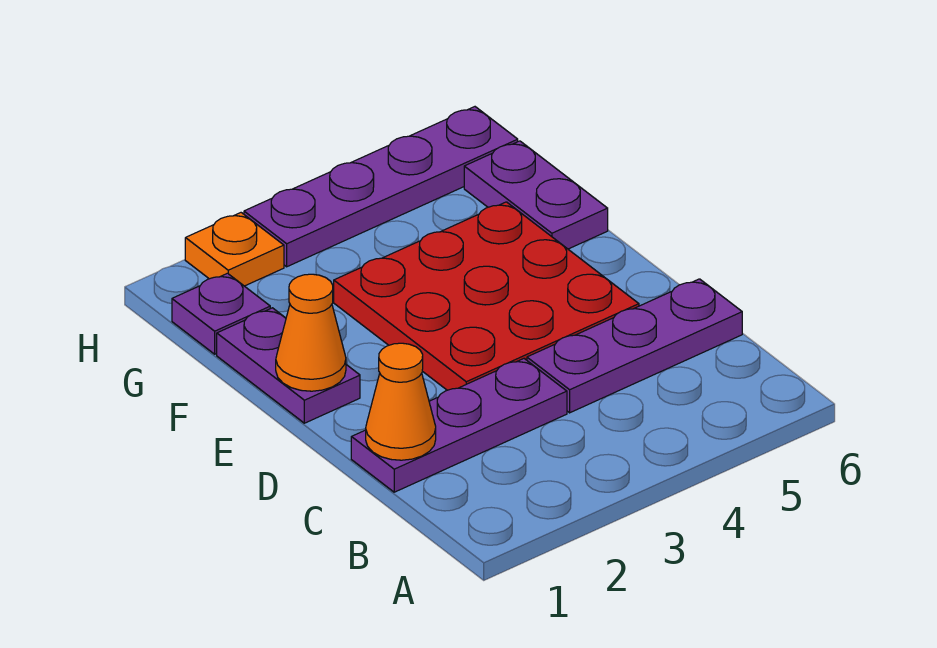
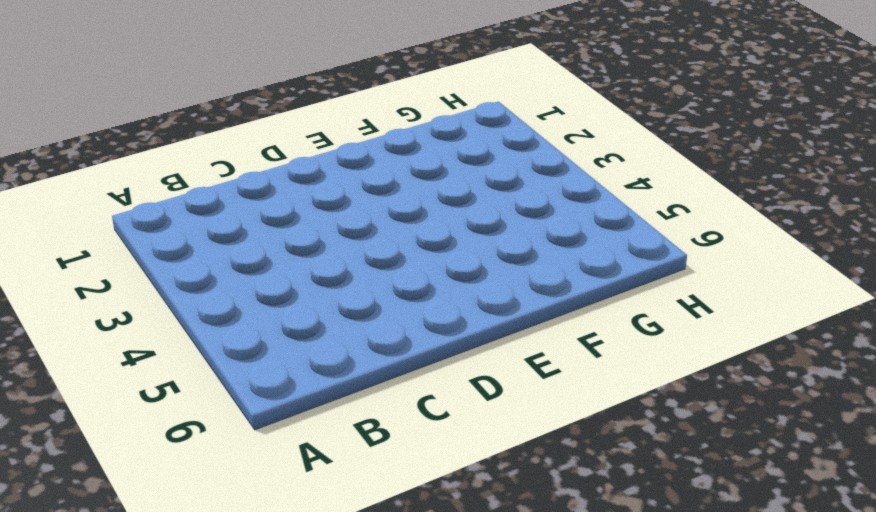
none -> purple 1x3 plate [351,359,567,492]
none -> purple 1x3 plate [527,279,742,413]

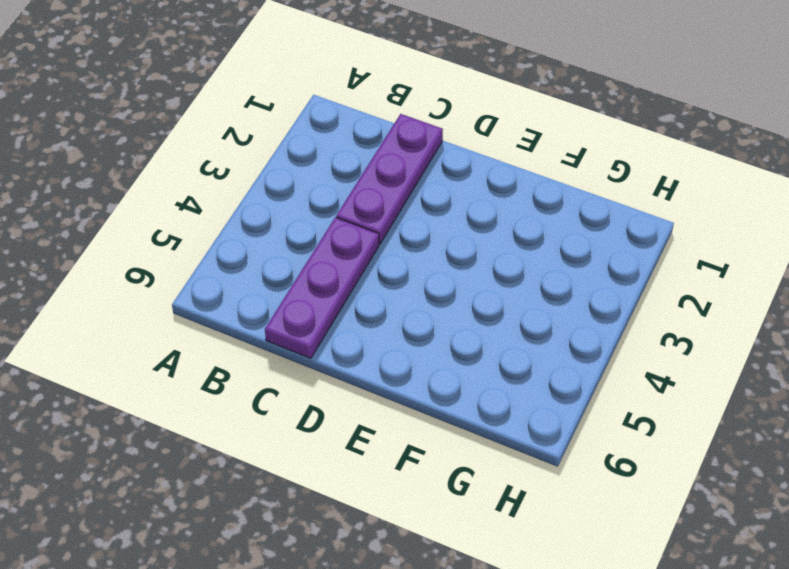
none -> red 3x3 plate [334,202,639,390]
none -> purple 1x2 plate [217,308,360,423]

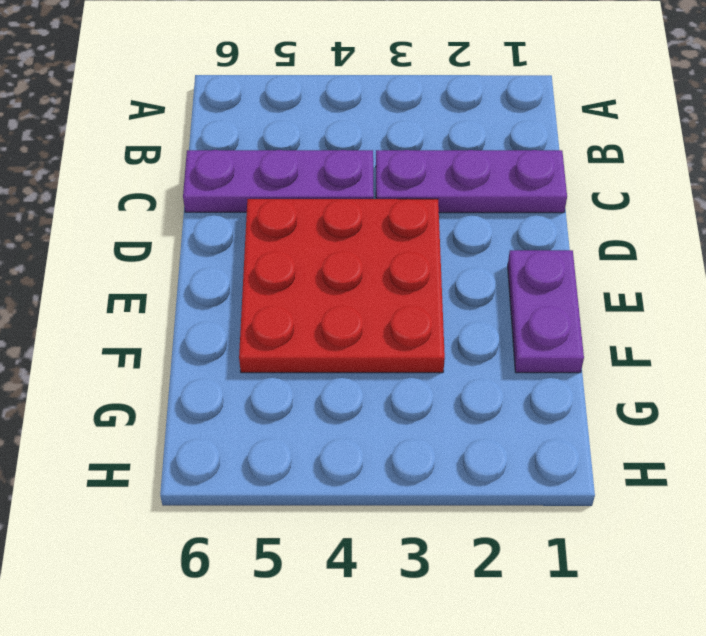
none -> purple 1x2 plate [464,141,608,249]
none -> purple 1x1 plate [172,273,270,354]

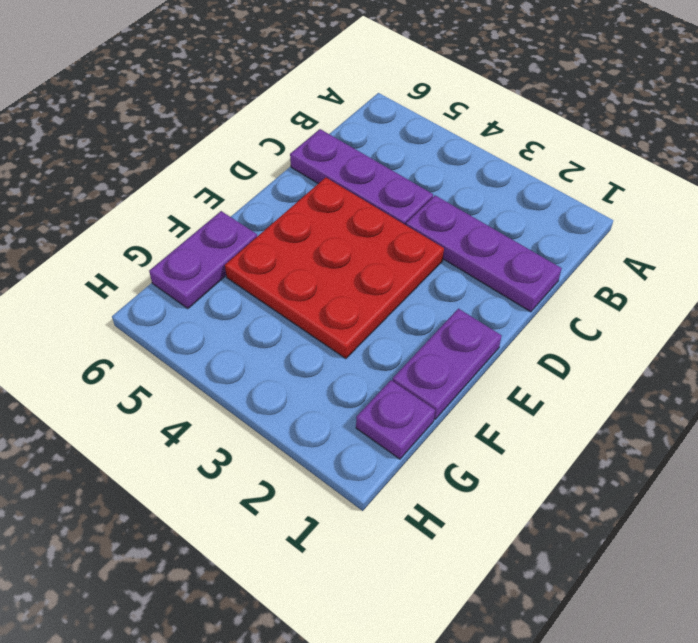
none -> orange 1x1 plate [185,213,284,286]
none -> purple 1x4 plate [244,107,518,267]

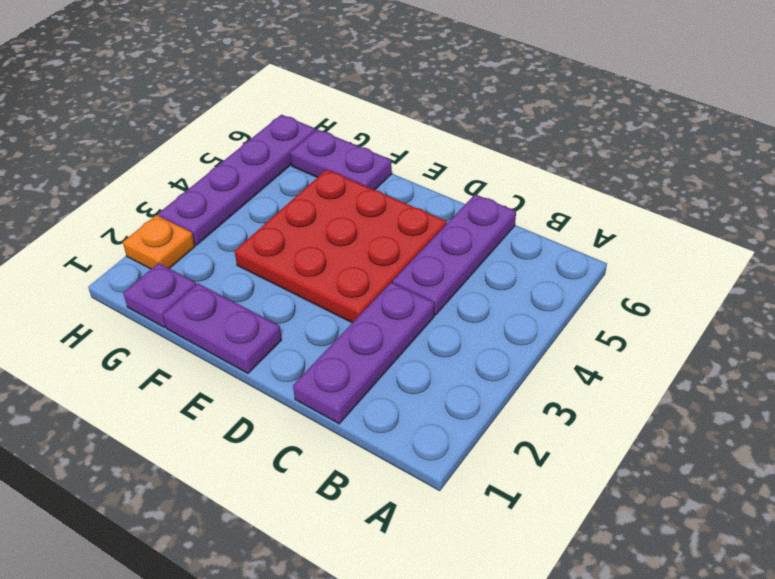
none -> orange 1x1 cone [366,343,436,460]
none -> orange 1x1 cone [276,274,346,391]

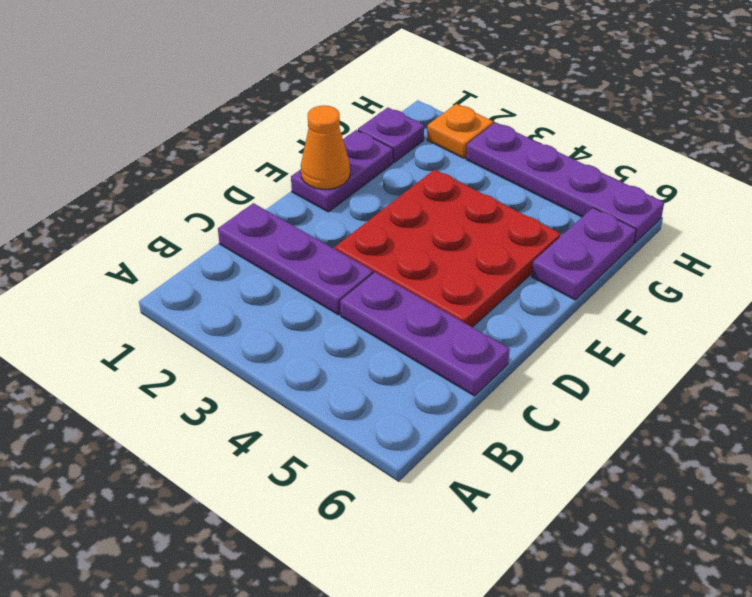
none -> orange 1x1 cone [366,343,436,460]

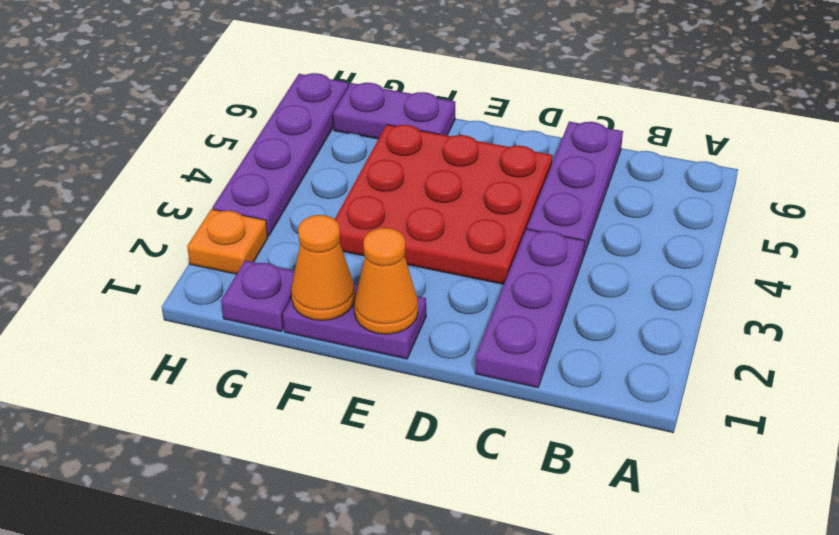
orange 1x1 cone [291,215,355,321] -> orange 1x1 cone moved to [366,343,436,460]

